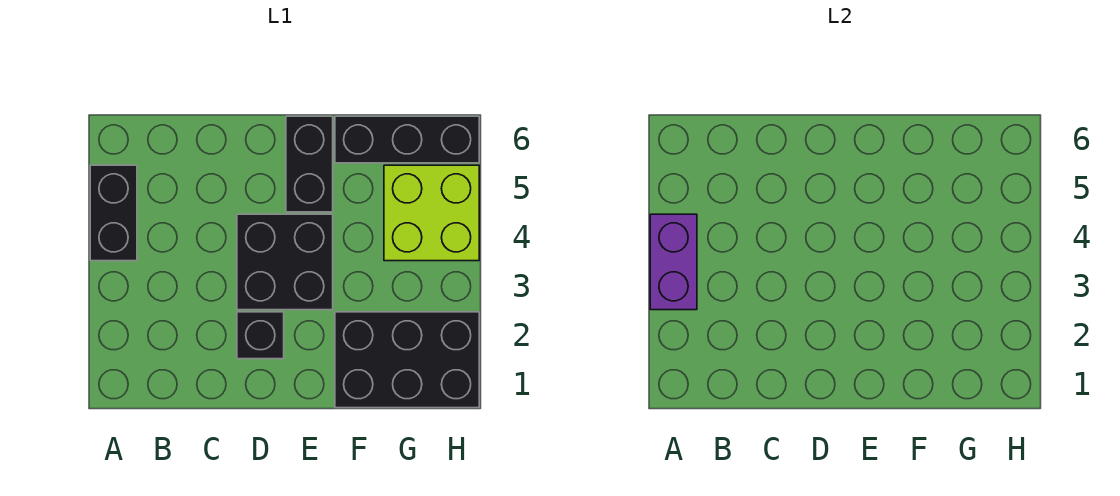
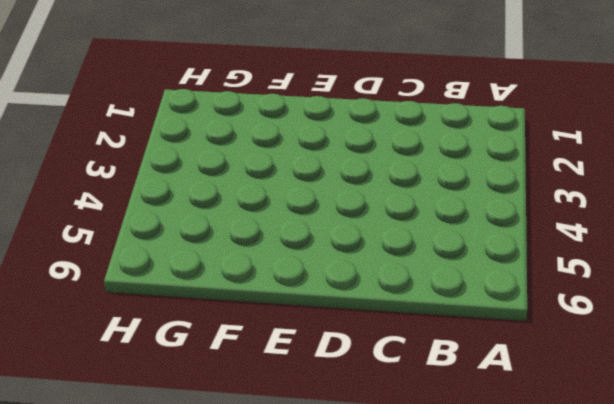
none -> black 1x2 brick [90,165,137,261]
none -> black 1x1 brick [237,312,284,359]

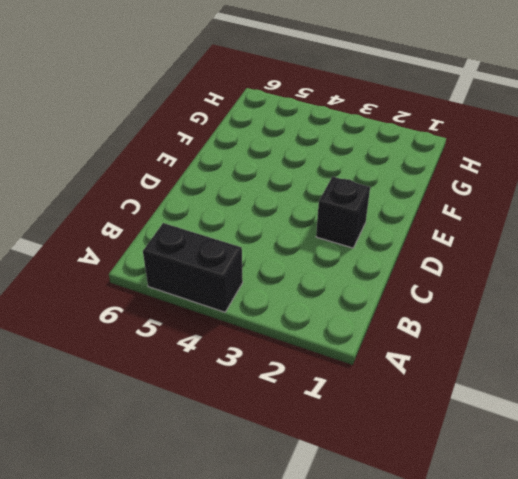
none -> black 2x2 brick [237,214,333,310]
none -> black 1x2 brick [286,116,333,212]

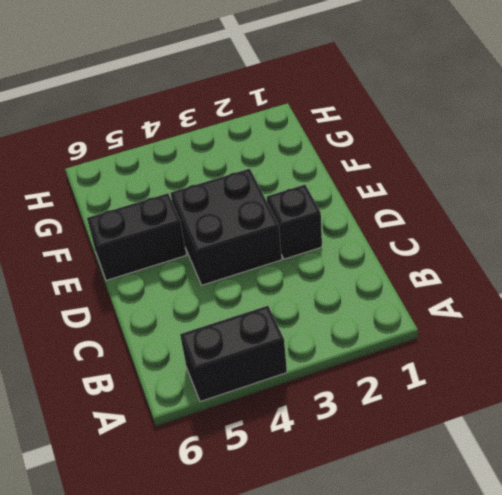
none -> black 2x3 brick [335,312,479,408]
none -> black 1x3 brick [335,116,479,163]

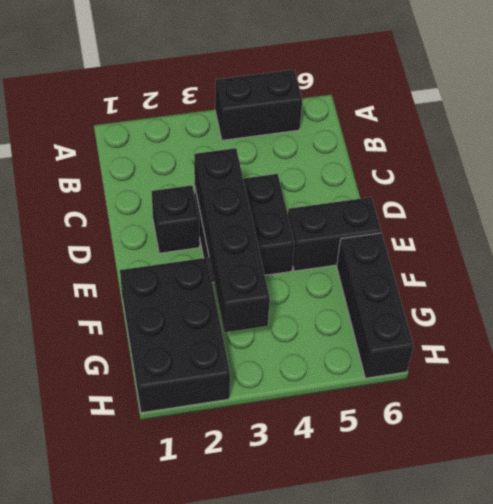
black 1x4 brick [194,148,270,332] -> none
none -> lime 2x2 brick [384,165,479,261]
none -> purple 1x2 brick [650,214,697,310]

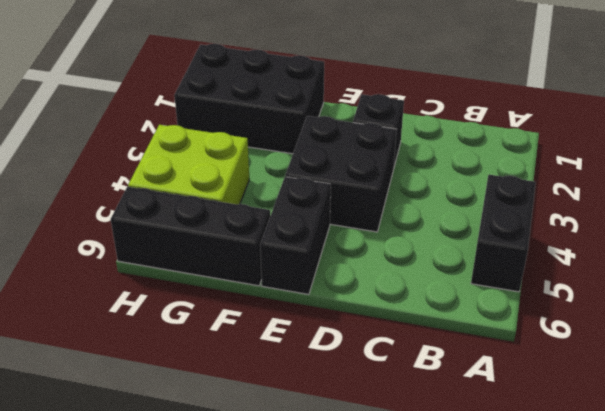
none -> purple 1x2 brick [650,214,697,310]

